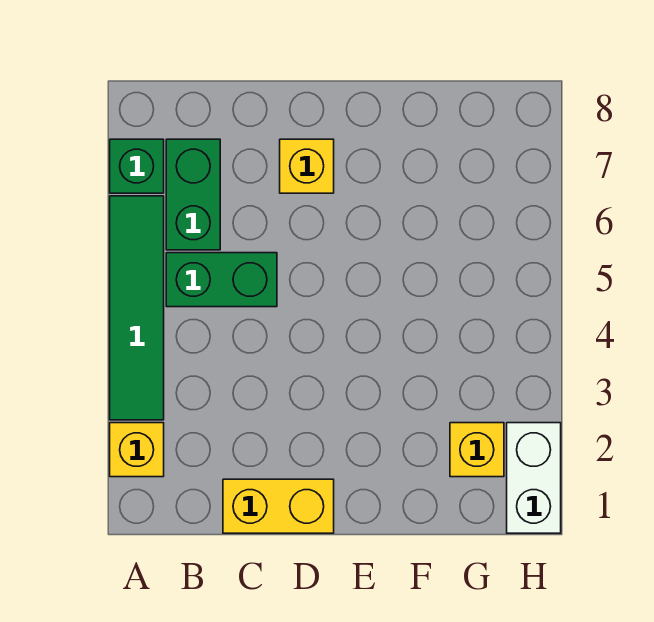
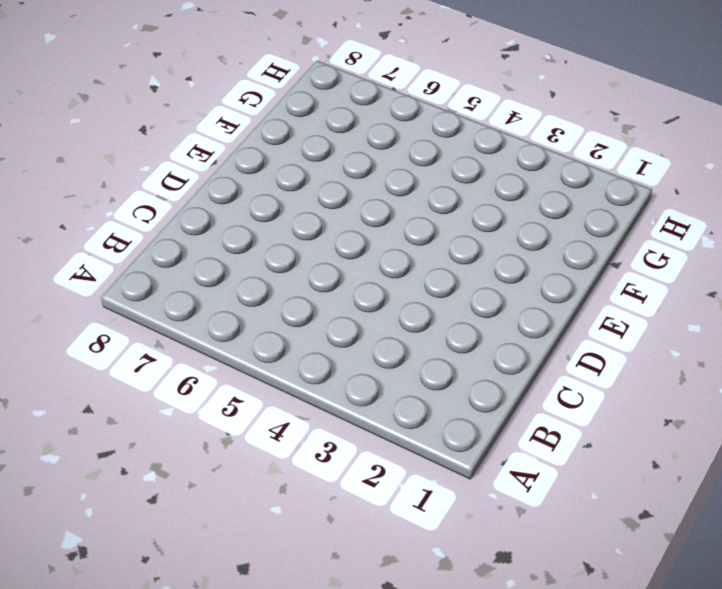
none -> yellow 1x1 brick [110,423,164,477]
none -> green 1x4 tile [110,196,164,420]

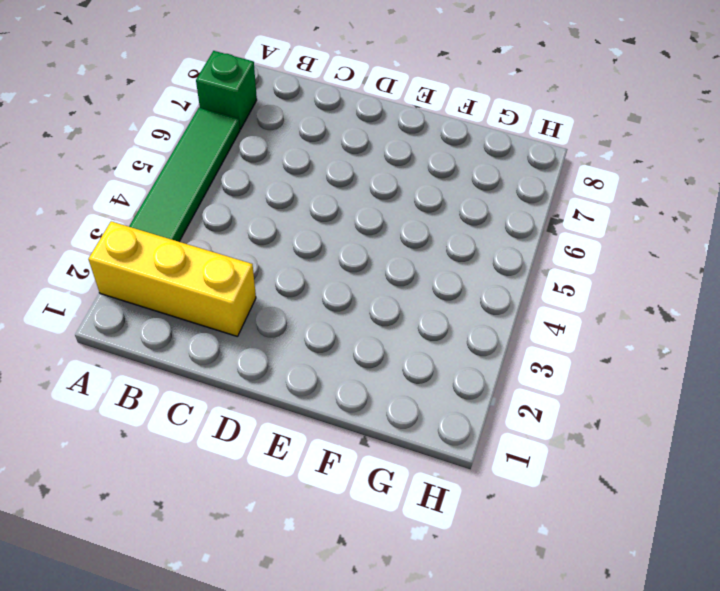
yellow 1x3 brick [88,221,256,337] -> yellow 1x1 brick [110,423,164,477]
none -> green 1x2 brick [166,253,277,307]
none -> green 1x2 brick [166,139,220,250]

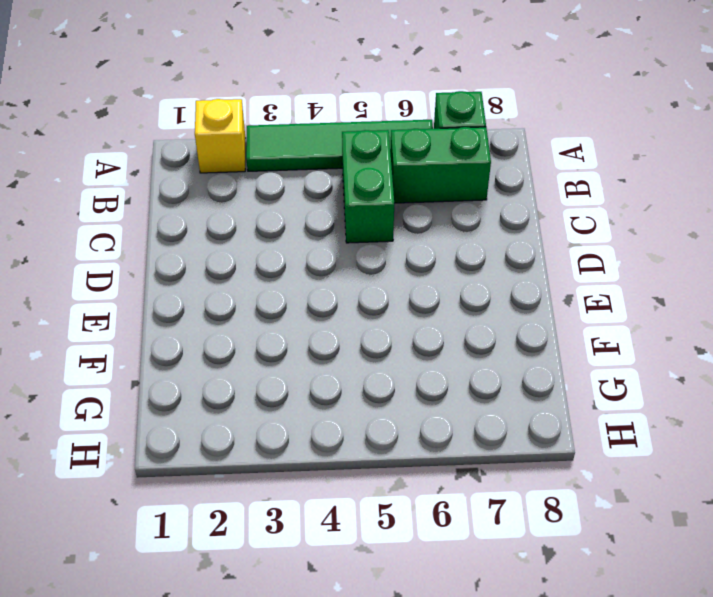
none -> yellow 1x2 brick [223,479,334,533]
none -> yellow 1x1 brick [280,139,334,193]

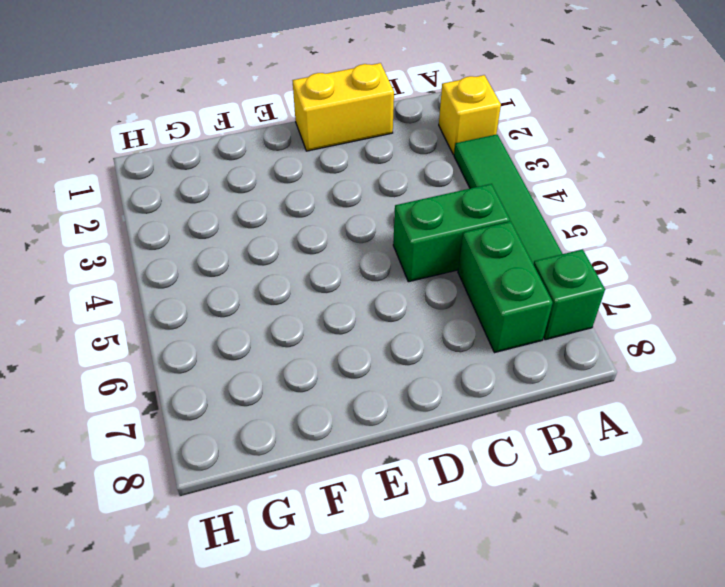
none -> yellow 1x1 brick [280,139,334,193]
none -> yellow 1x1 brick [450,423,504,477]

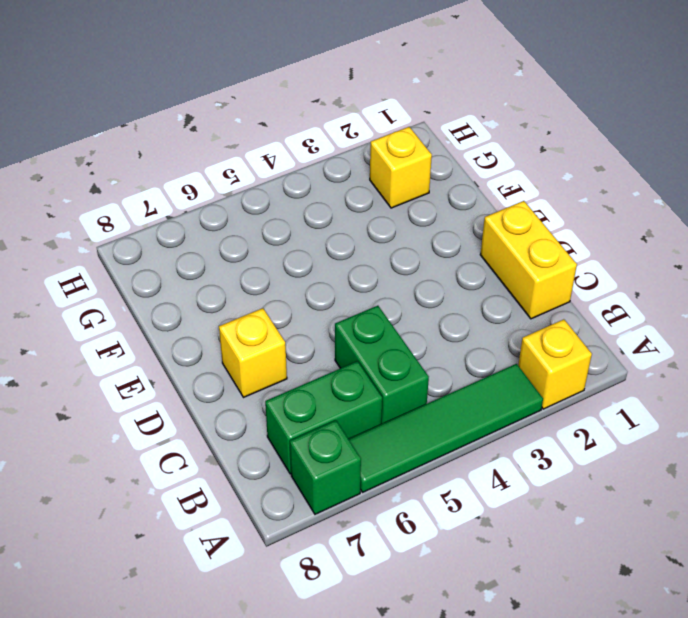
none -> white 1x2 brick [507,423,561,533]

